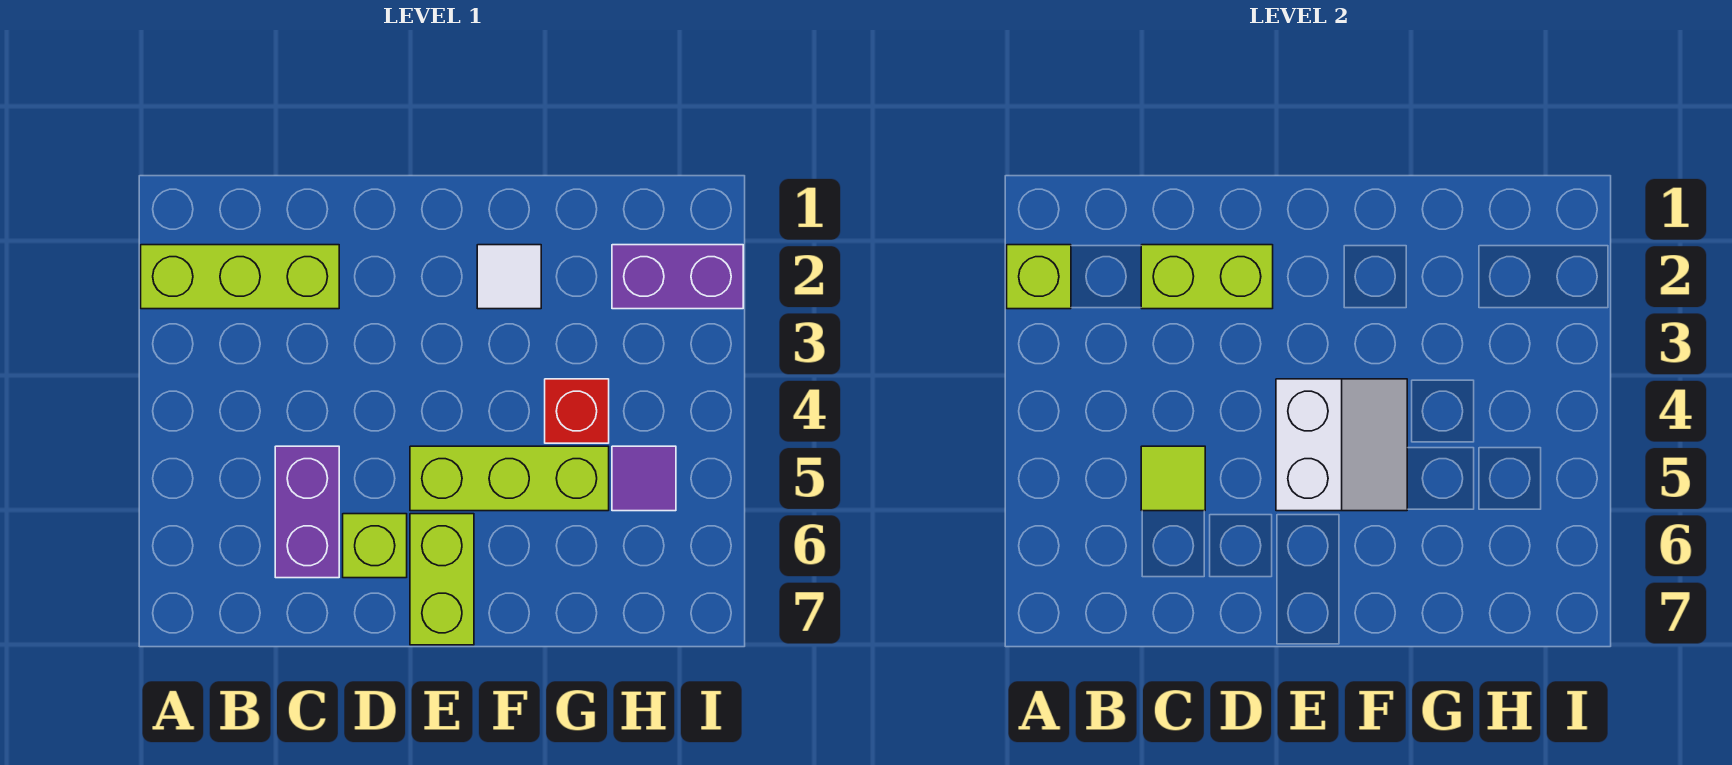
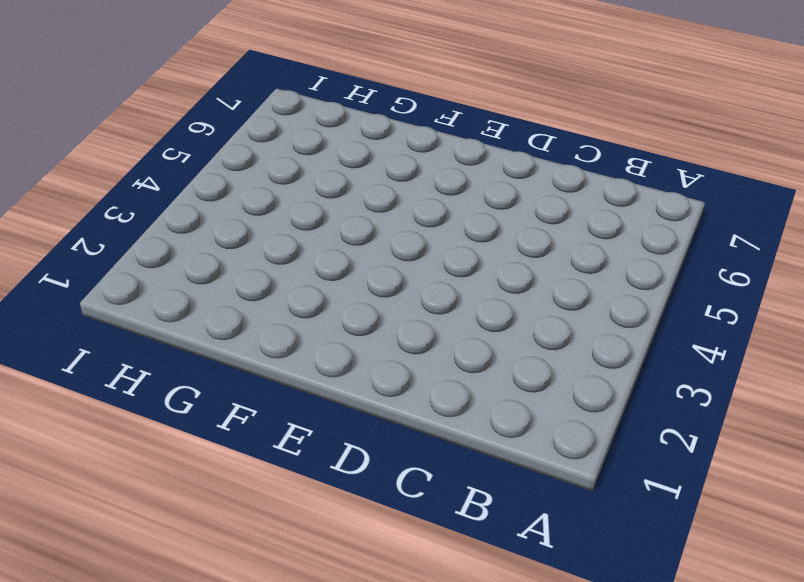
none -> lime 1x3 brick [141,245,339,309]
none -> purple 1x2 brick [275,446,339,578]
none -> lime 1x1 brick [343,514,407,578]

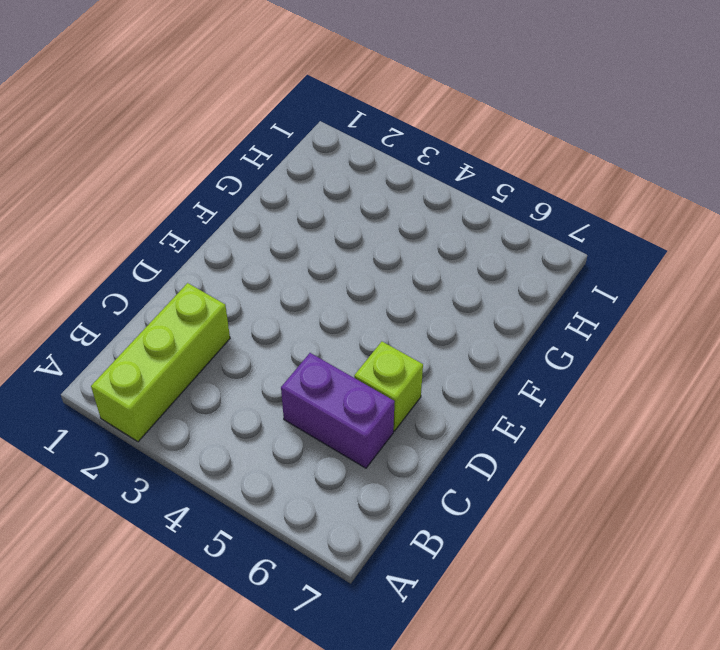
none -> lime 1x3 brick [410,446,609,511]
none -> lime 1x2 brick [410,514,474,645]
none -> white 1x1 tile [477,245,541,309]

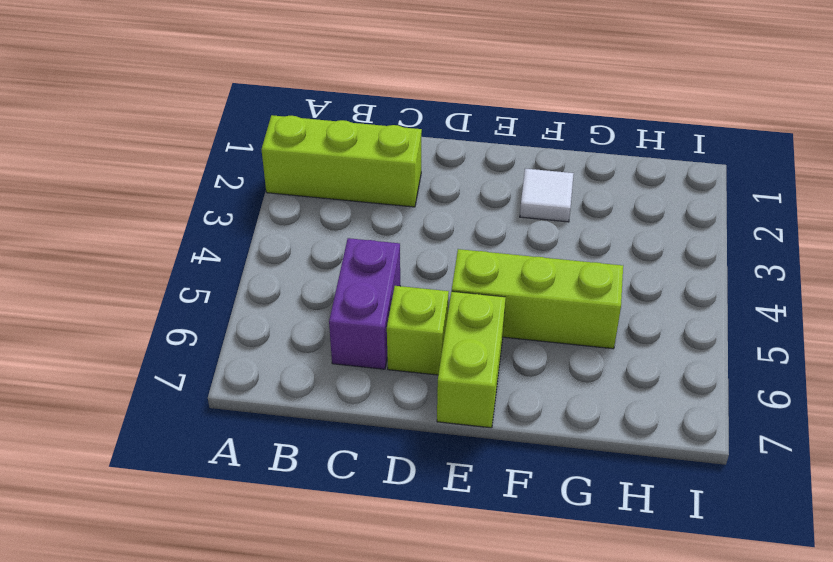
none -> red 1x1 brick [545,379,609,443]
none -> purple 1x2 brick [612,245,743,309]
none -> purple 1x1 tile [612,446,676,511]

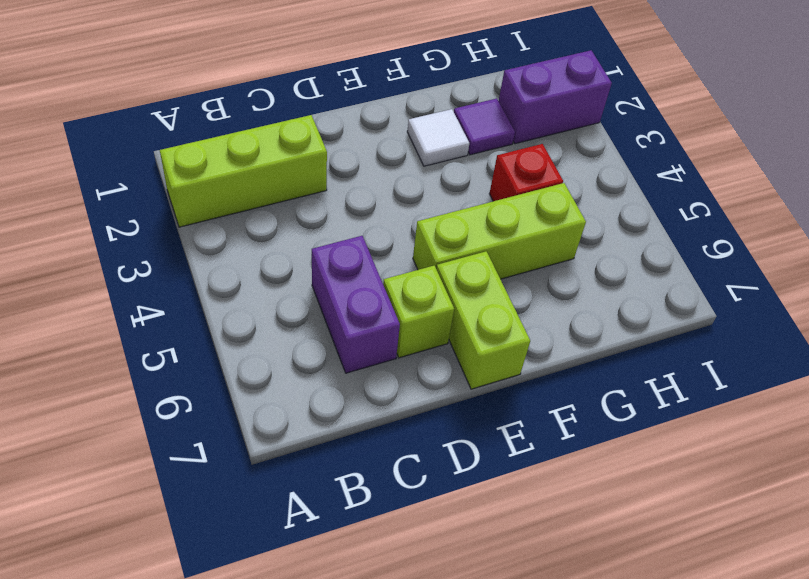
purple 1x1 tile [454,98,515,155] -> purple 1x1 tile moved to [612,446,676,511]
none -> lime 1x1 brick [1007,245,1071,309]
none -> lime 1x2 brick [1141,245,1273,309]
none -> lime 1x1 tile [1141,446,1205,511]

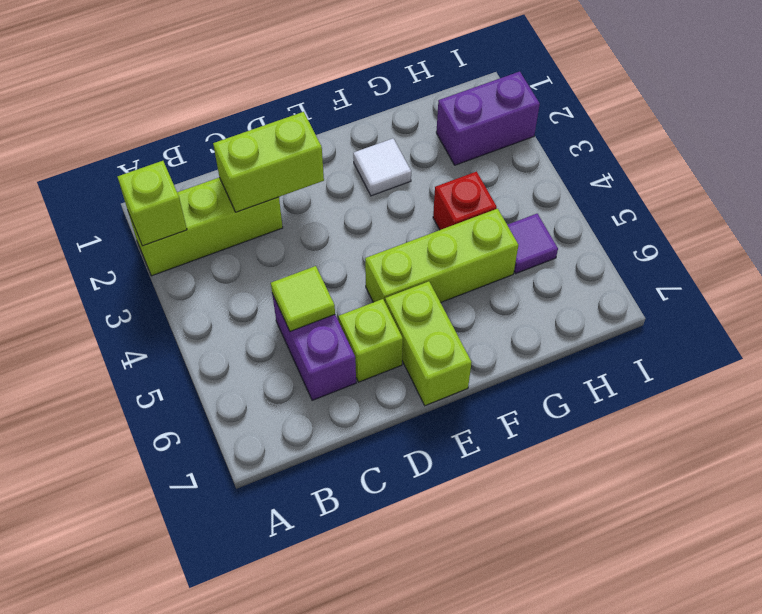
none -> white 2x2 slope [1276,379,1407,511]

